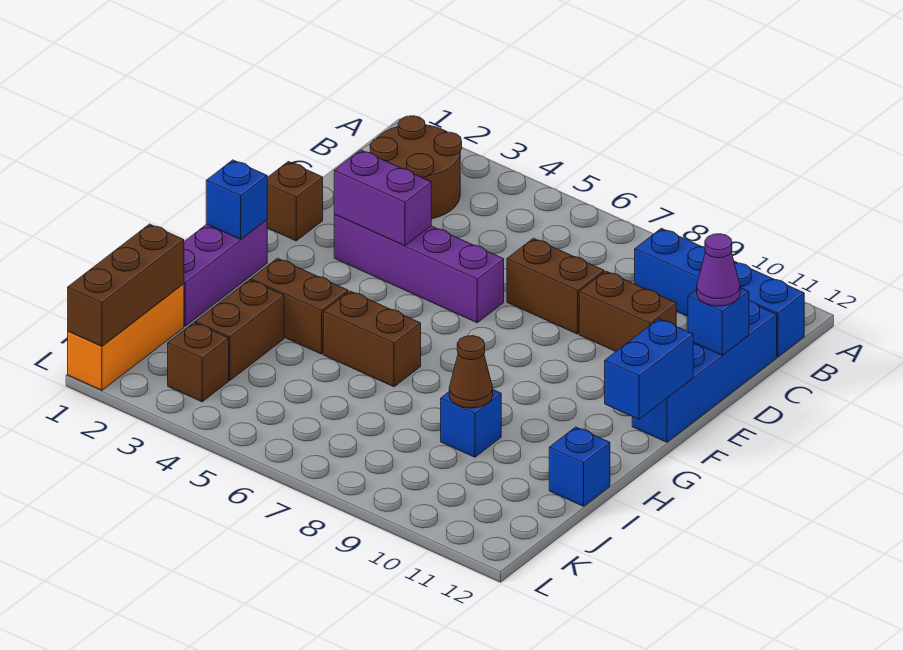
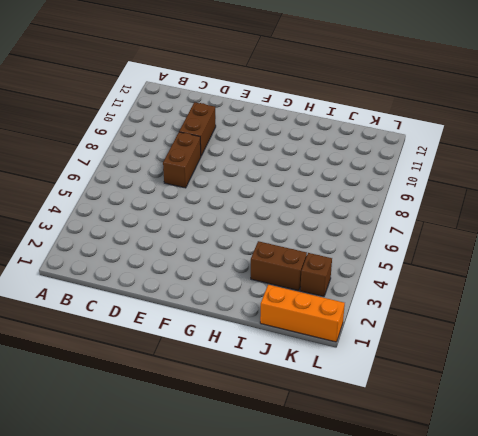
none -> brown 2x2 round brick [370,116,462,219]
none -> blue 1x4 brick [635,228,804,357]
none -> blue 1x4 brick [632,301,777,442]

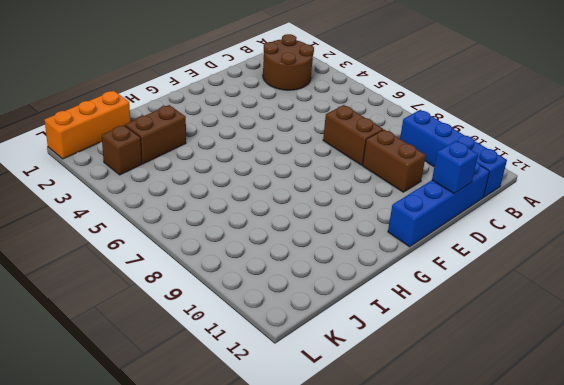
none -> brown 1x1 brick [267,162,323,241]
none -> purple 1x4 brick [334,215,504,323]
none -> purple 1x3 brick [184,220,267,326]

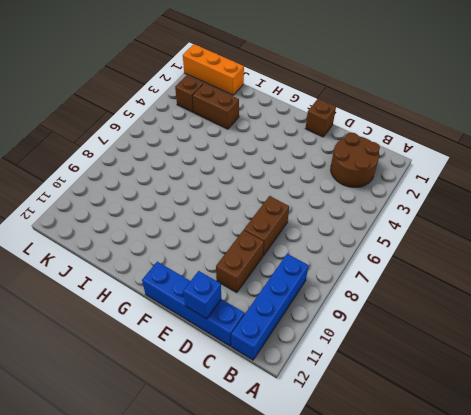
none -> purple 1x4 brick [334,215,504,323]
none -> purple 1x3 brick [184,220,267,326]
none -> brown 1x2 brick [251,258,348,354]

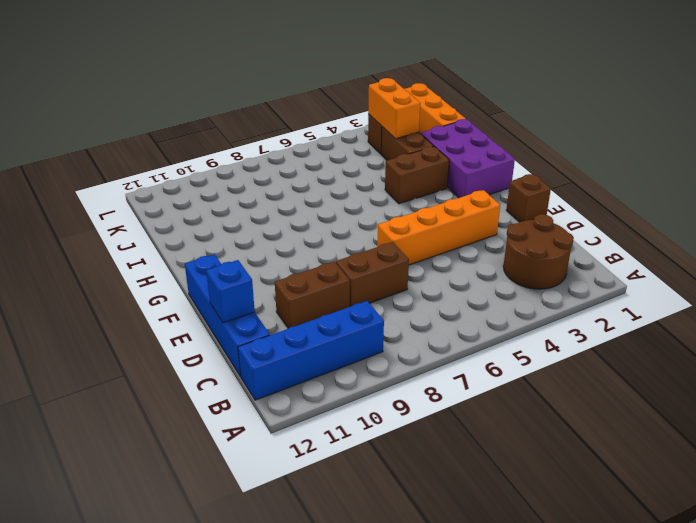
orange 1x4 brick [377,190,500,265] -> purple 1x4 brick [334,215,504,323]
purple 2x3 brick [421,119,515,198] -> purple 1x3 brick [184,220,267,326]
orange 1x2 brick [368,78,420,139] -> none
none -> brown 1x2 brick [323,291,421,387]
none -> blue 1x1 brick [441,390,501,457]
none -> blue 1x1 brick [549,427,610,506]

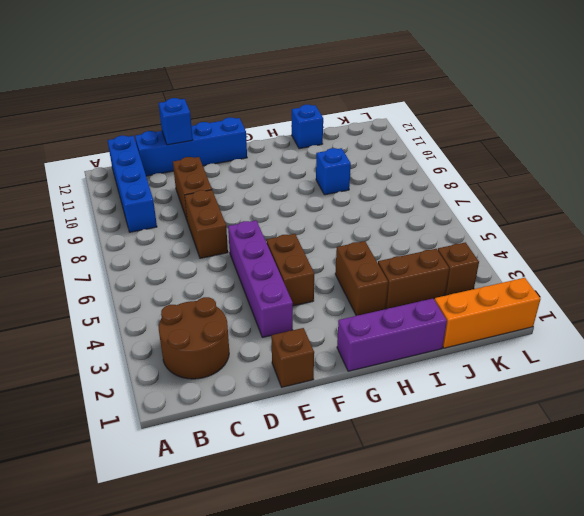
brown 1x2 brick [266,234,314,306] -> brown 1x2 brick moved to [323,291,421,387]
none -> purple 1x2 brick [334,150,431,246]
none -> blue 1x2 brick [605,319,693,419]
none -> blue 1x1 brick [206,160,267,239]

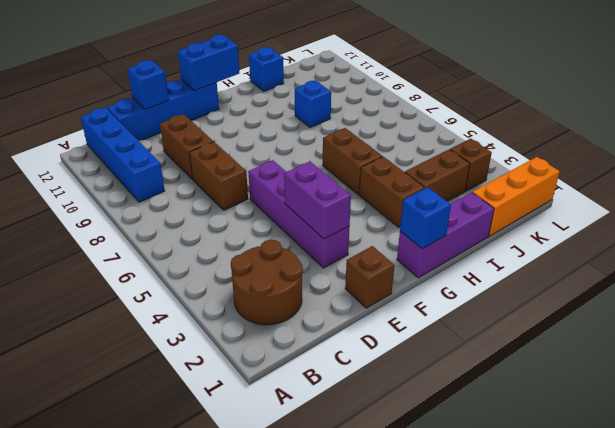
none -> brown 1x1 cone [449,336,493,408]
none -> brown 1x3 brick [68,224,184,346]
none -> purple 1x1 cone [697,234,740,306]

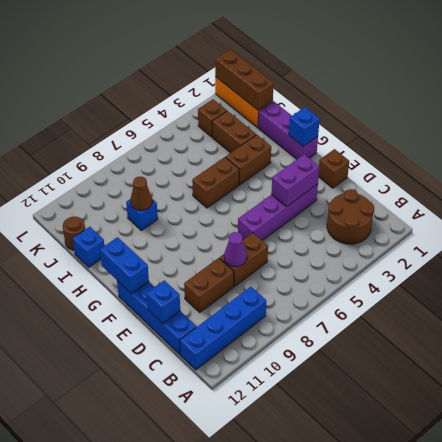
purple 1x1 cone [224,232,246,267] -> purple 1x1 cone moved to [697,234,740,306]
brown 1x1 round brick [63,217,85,250] -> none

